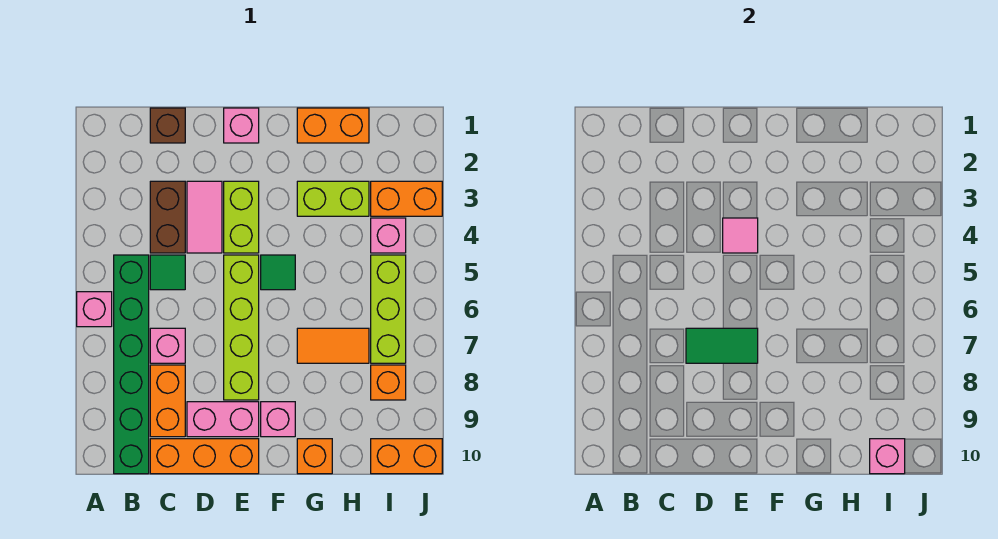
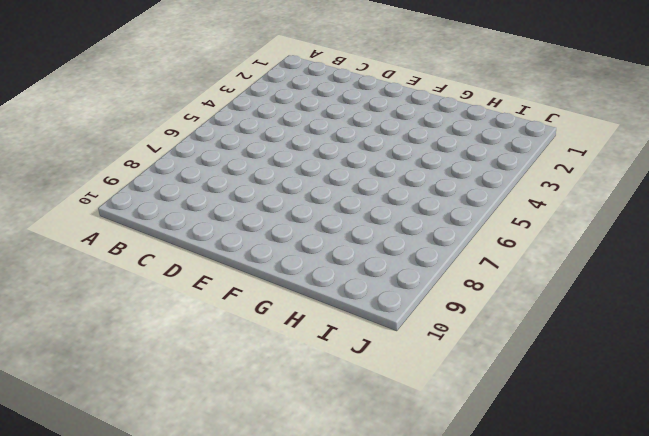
none -> pink 1x1 brick [77,292,112,327]
none -> green 1x6 brick [114,255,149,474]
none -> brown 1x1 brick [150,108,185,143]

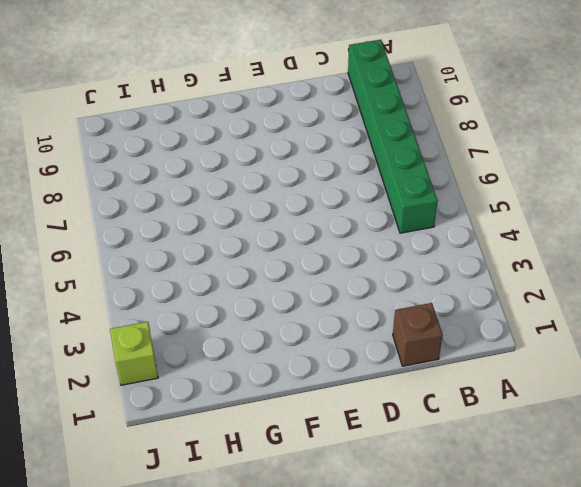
lime 1x1 brick [110,322,158,385] -> none
none -> pink 1x1 brick [77,292,112,327]
none -> brown 1x2 brick [150,181,185,253]
none -> green 1x1 tile [150,255,185,290]

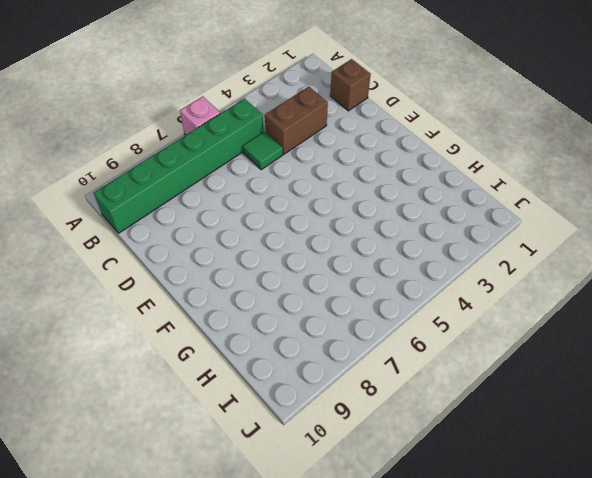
none -> pink 1x1 brick [150,328,185,363]
none -> orange 1x2 brick [150,365,185,437]
none -> orange 1x3 brick [150,439,259,474]

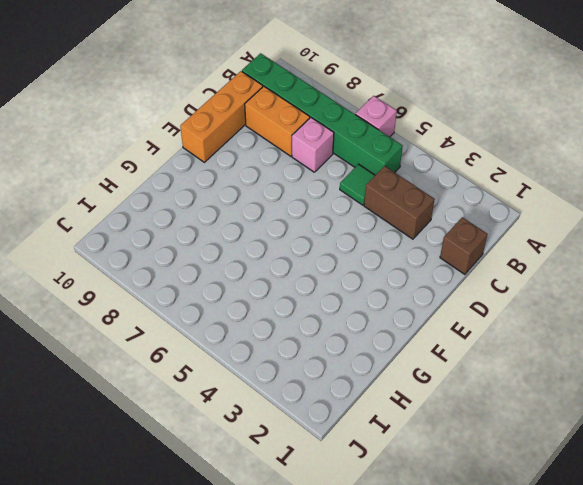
none -> pink 1x2 tile [187,181,222,253]
none -> pink 1x2 brick [187,402,259,437]
none -> pink 1x1 brick [224,108,259,143]

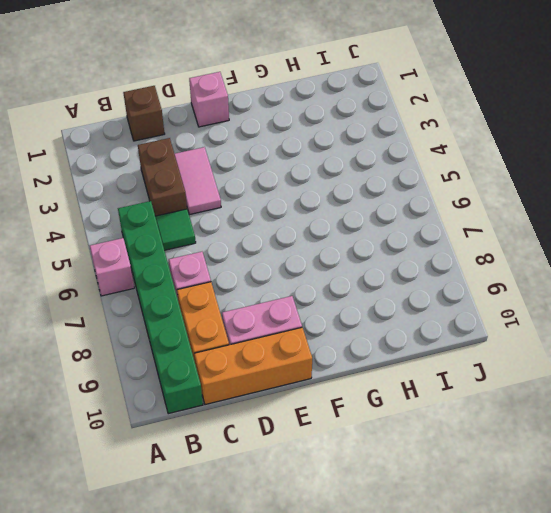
none -> lime 1x2 brick [224,181,259,253]
none -> lime 1x4 brick [224,255,259,400]
none -> green 1x1 tile [261,255,295,290]

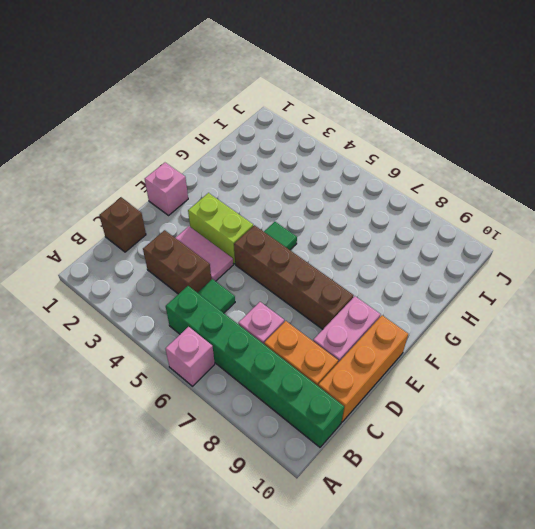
brown 1x4 brick [234,225,353,329] -> lime 1x4 brick [224,255,259,400]
none -> pink 1x1 brick [261,402,295,437]
none -> orange 1x2 brick [297,108,369,143]
none -> lime 1x2 brick [297,181,369,216]

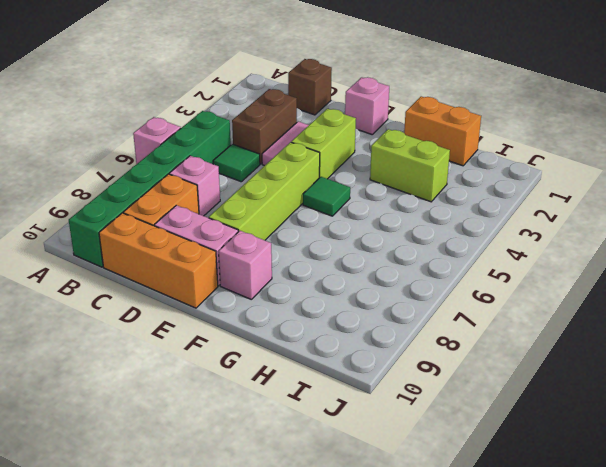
none -> orange 1x2 tile [297,328,369,363]
none -> orange 1x1 brick [297,439,332,474]
none -> orange 1x2 brick [371,181,442,216]

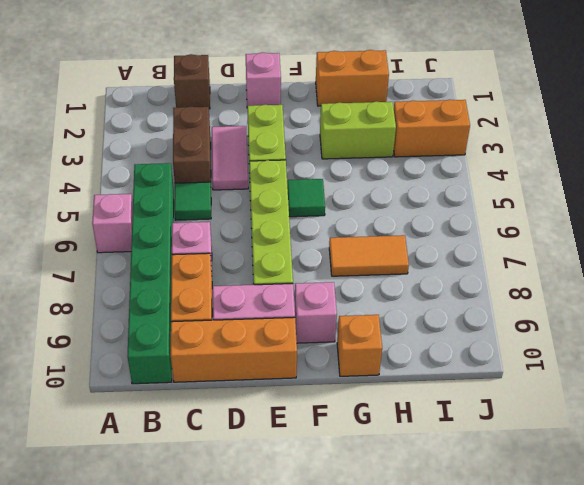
none -> pink 1x1 brick [371,218,406,253]
none -> lime 1x3 brick [371,255,406,363]
none -> orange 1x1 brick [371,365,406,400]

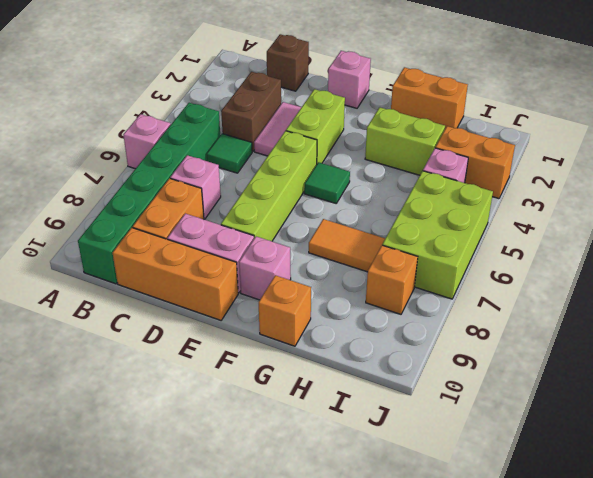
lime 2x3 brick [382,171,493,299] -> lime 1x3 brick [371,255,406,363]
none -> orange 1x2 brick [371,439,442,474]
none -> green 1x2 tile [686,328,758,363]
none -> pink 1x1 tile [723,218,758,253]

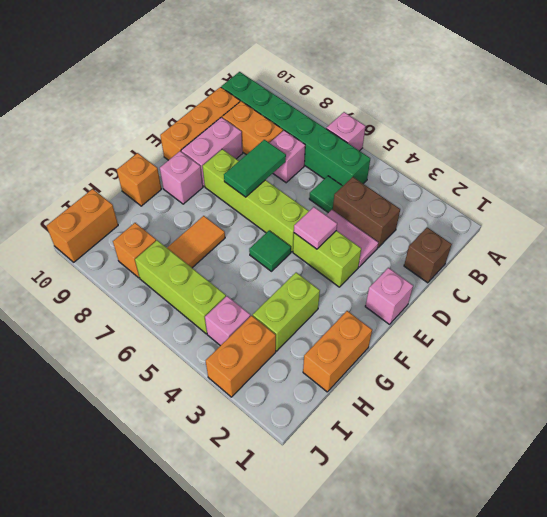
none -> pink 1x1 brick [870,439,905,474]

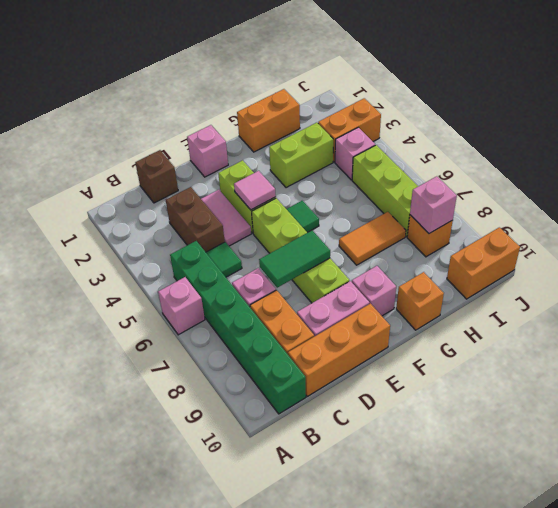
pink 1x1 brick [410,176,457,234] -> pink 1x1 brick moved to [870,439,905,474]

